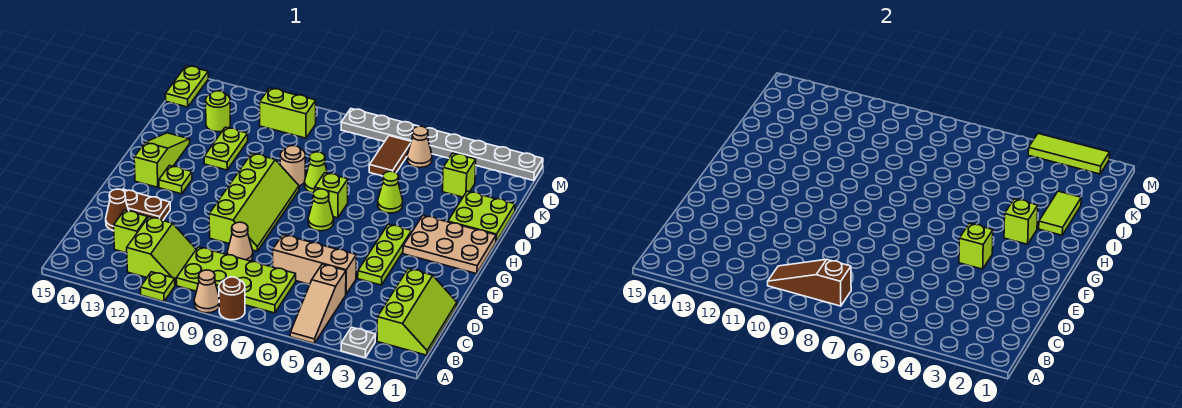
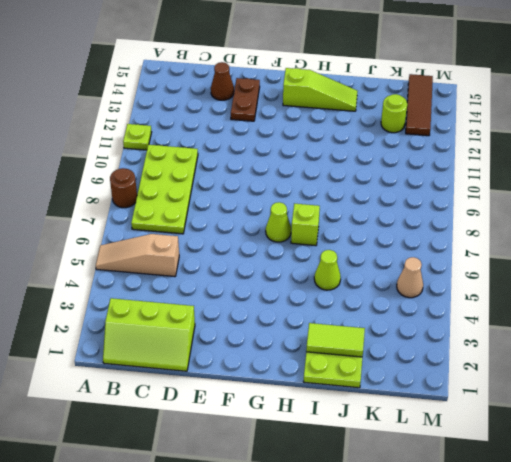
brown 1x3 tile [406,74,433,136] -> lime 1x2 plate [165,66,208,107]
none -> grey 1x1 plate [341,327,376,358]
none -> tan 1x1 cone [194,270,219,313]
none -> lime 2x2 slope [127,217,196,285]
none -> lime 1x1 brick [114,210,148,253]

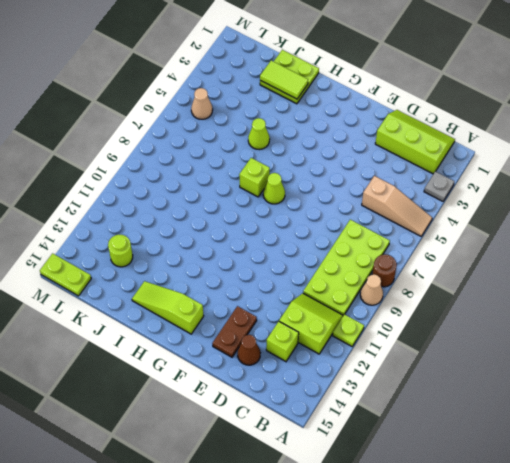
none -> tan 1x3 brick [273,235,356,294]
none -> tan 1x1 cone [227,222,253,261]
none -> lime 1x3 plate [358,224,412,285]
none -> lime 2x4 slope [209,153,299,251]

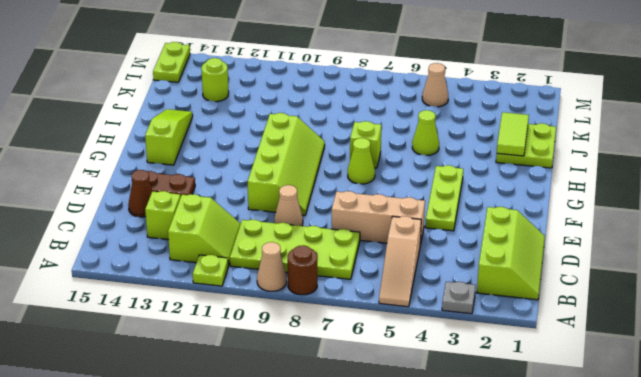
none -> tan 2x3 plate [403,216,496,274]
none -> lime 1x1 plate [159,166,192,194]
none -> lime 1x1 cone [305,152,327,193]
none -> tan 1x1 round brick [280,146,305,186]

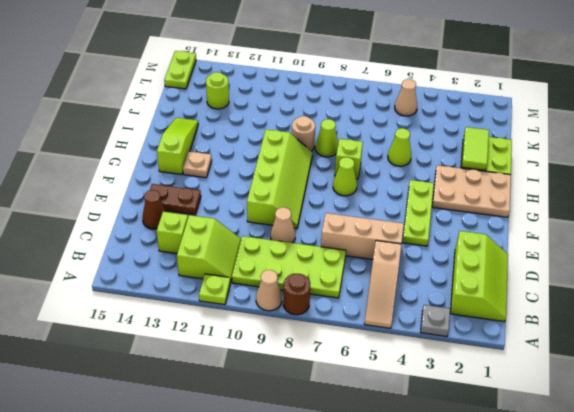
tan 1x1 plate [183,151,212,178] -> lime 1x1 plate [159,166,192,194]
none -> lime 1x2 plate [204,127,248,170]
none -> lime 1x1 brick [442,153,476,197]
none -> brown 1x2 tile [369,136,411,176]
none -> lime 1x2 brick [260,88,316,138]

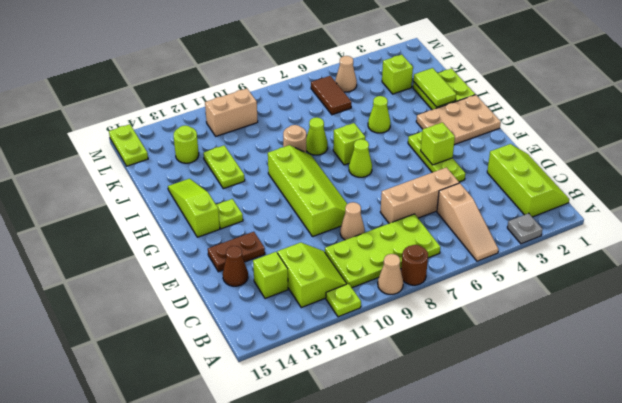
tan 1x2 brick [205,89,258,136] -> lime 1x2 brick [260,88,316,138]
none -> grey 1x8 plate [341,109,543,181]
none -> brown 1x3 slope [768,259,851,306]
none -> lime 1x1 brick [1004,199,1038,244]
none -> lime 1x3 tile [1028,134,1109,174]

